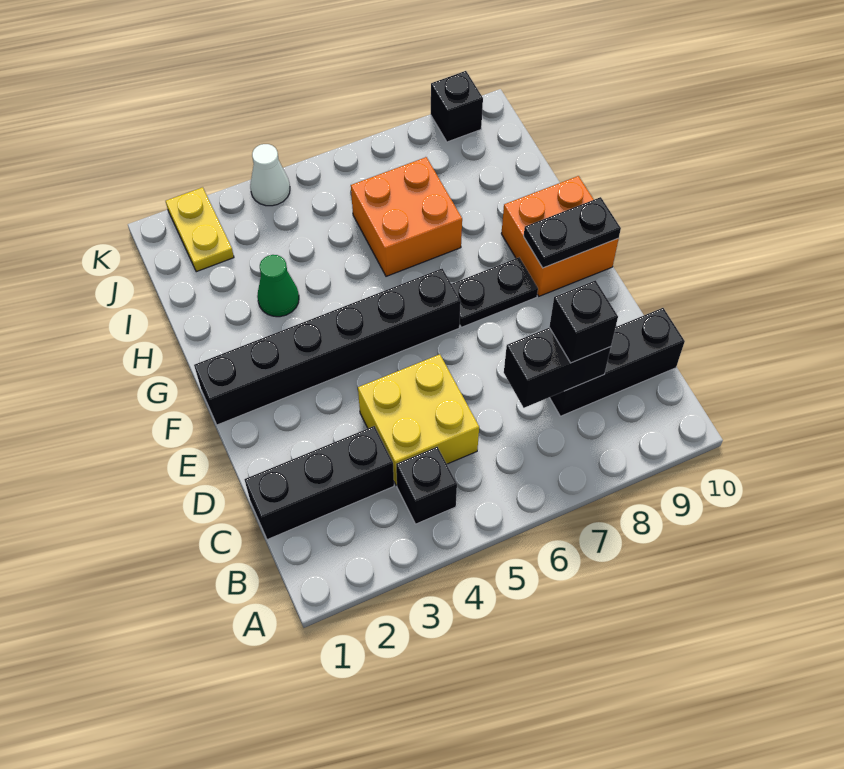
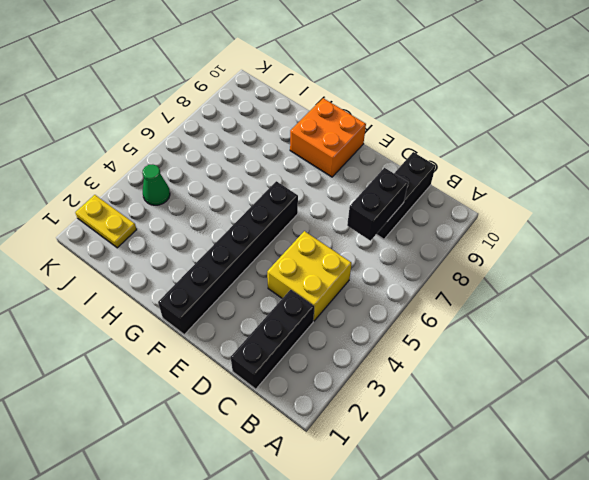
green 1x1 cone [143,164,170,205] -> green 1x1 cone moved to [257,255,299,317]
none -> black 1x1 brick [396,447,457,524]
none -> black 1x2 plate [452,257,538,327]
none -> orange 2x2 brick [351,157,462,276]

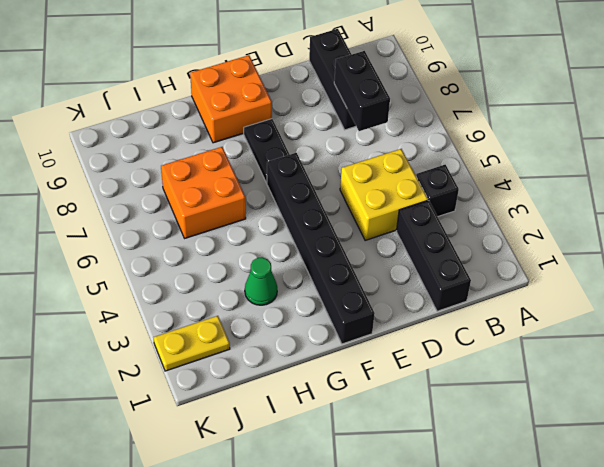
none -> white 1x1 cone [250,144,290,206]
none -> black 1x1 brick [431,71,483,142]
none -> black 1x2 plate [524,197,621,268]

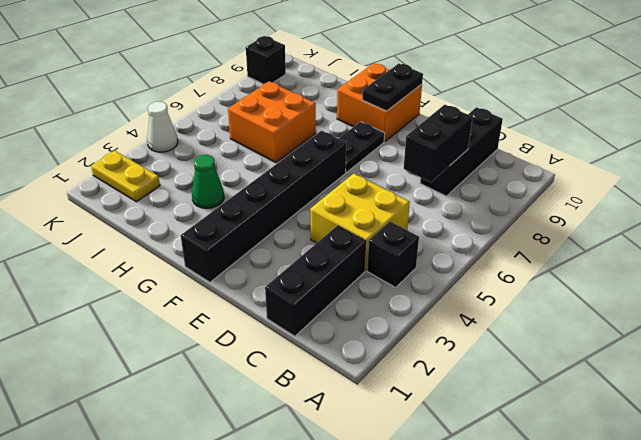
none -> black 1x1 brick [549,280,618,363]

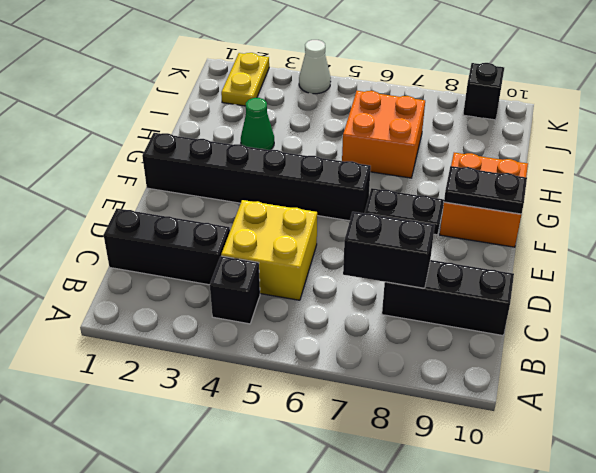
none -> black 1x1 brick [549,280,618,363]

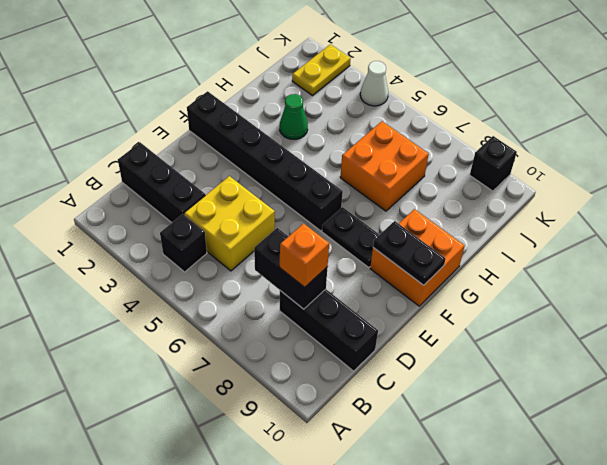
orange 1x1 brick [280,223,329,287] -> black 1x1 brick [549,280,618,363]

